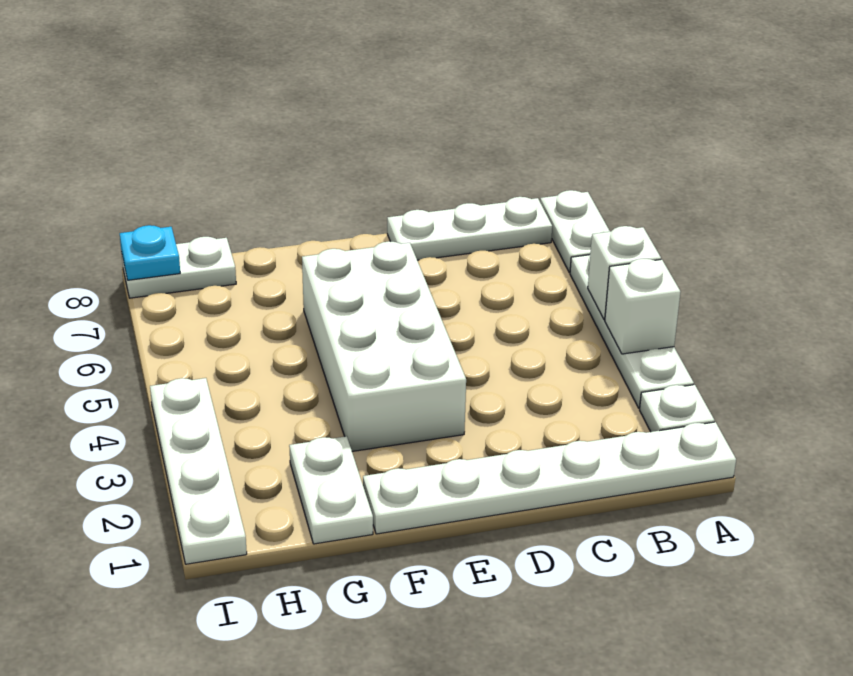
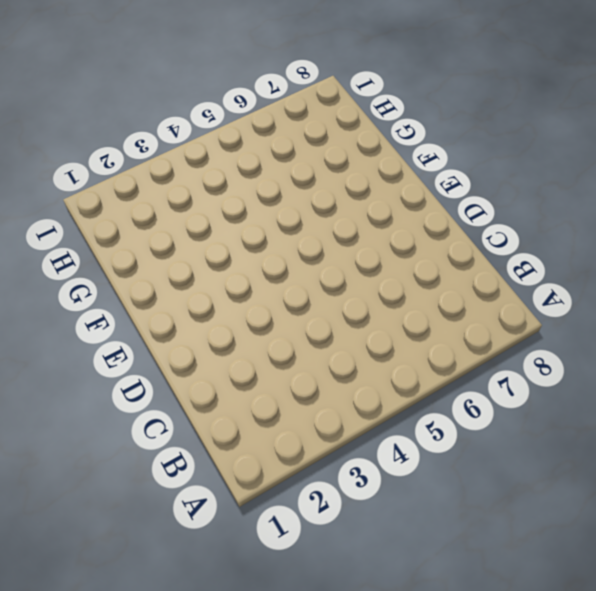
none -> white 1x6 plate [363,422,736,534]
none -> white 1x1 plate [640,385,715,432]
none -> white 1x4 plate [570,255,694,408]

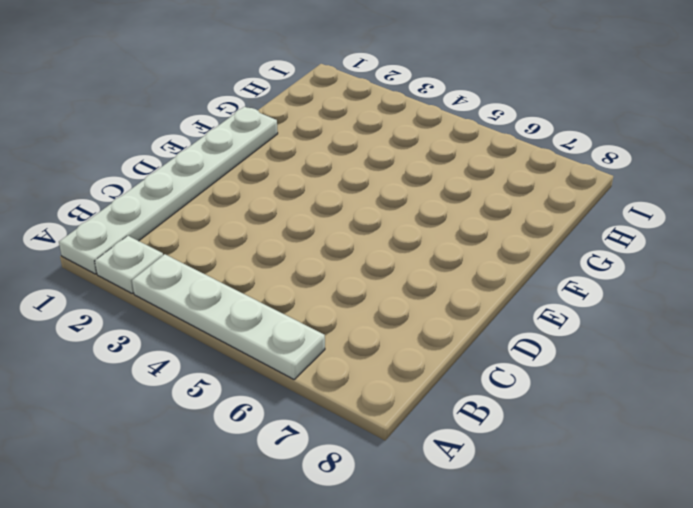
none -> white 1x2 plate [540,190,610,273]
none -> white 1x3 plate [387,197,552,260]
none -> white 2x4 brick [302,241,466,451]

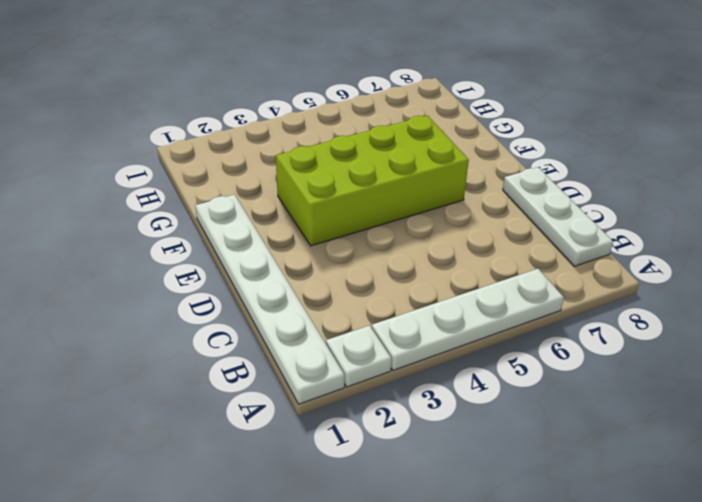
lime 2x4 brick [276,115,469,246] -> white 2x4 brick [302,241,466,451]
none -> white 1x2 plate [540,190,610,273]
none -> white 1x2 plate [289,436,373,544]
none -> white 1x2 plate [121,237,236,298]

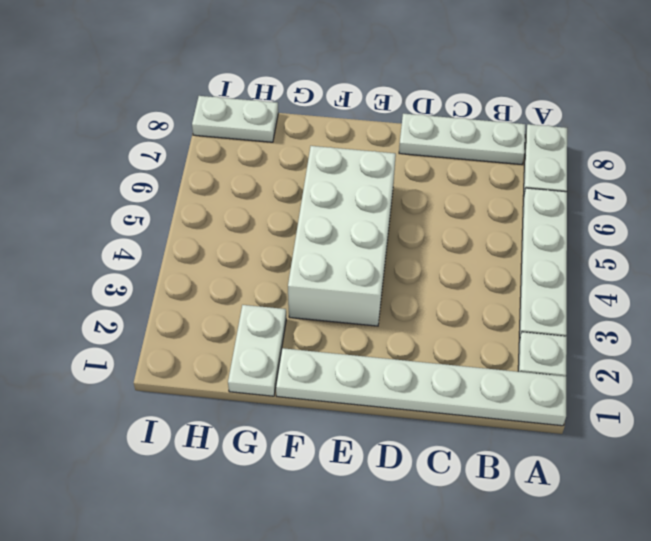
none -> white 1x4 plate [150,378,247,564]
none -> white 1x1 brick [605,258,681,354]
none -> white 1x1 brick [588,226,661,320]

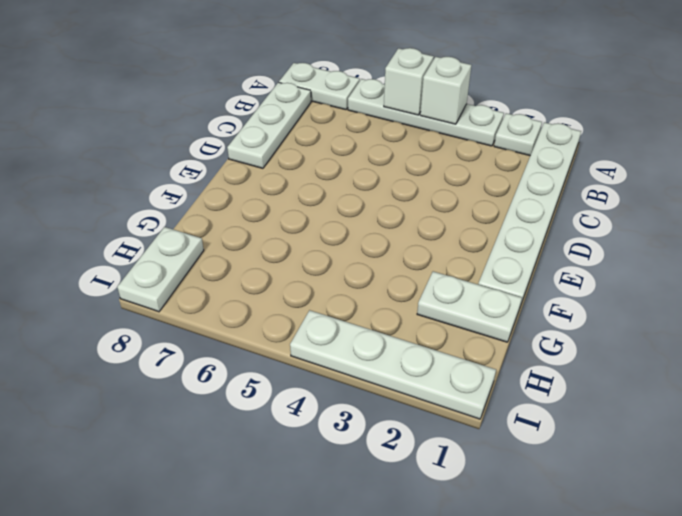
none -> white 2x4 brick [302,241,466,451]
none -> cyan 1x1 plate [120,225,180,280]

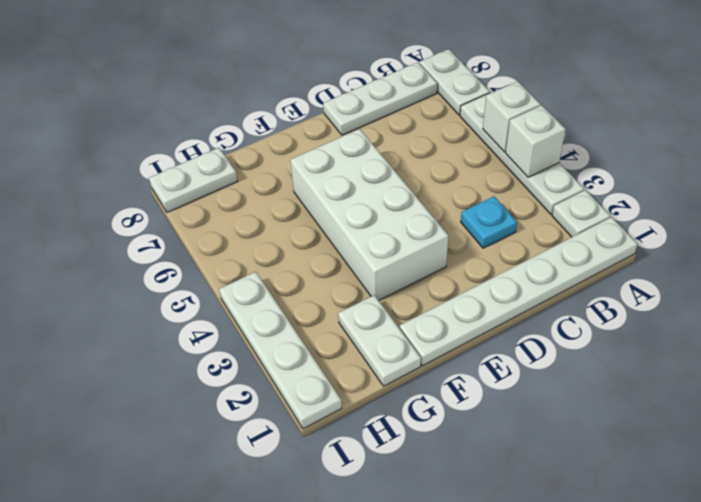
cyan 1x1 plate [461,196,517,248] -> cyan 1x1 plate moved to [120,225,180,280]

